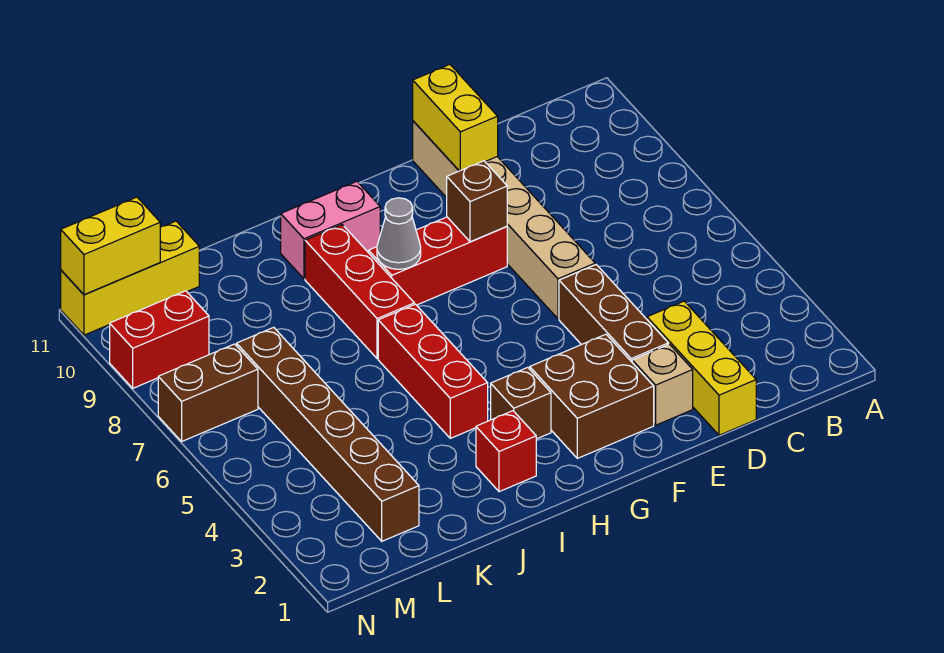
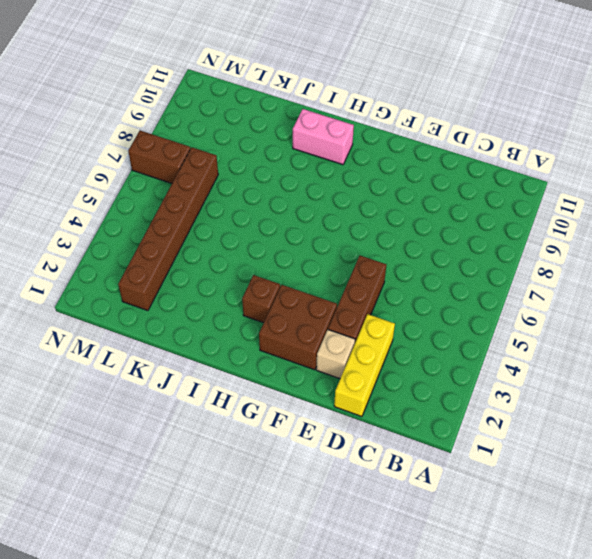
none -> tan 1x6 brick [413,121,595,319]
none -> red 1x3 brick [369,217,507,305]
none -> red 1x1 brick [476,411,536,492]

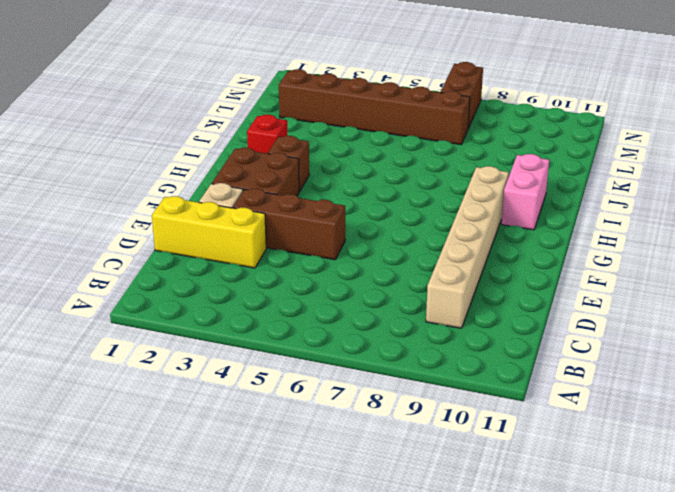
tan 1x6 brick [426,166,509,328] -> tan 1x6 brick turned to [413,121,595,319]
none -> red 1x3 brick [369,217,507,305]
none -> red 1x3 brick [378,304,488,438]
none -> red 1x3 brick [305,225,414,359]

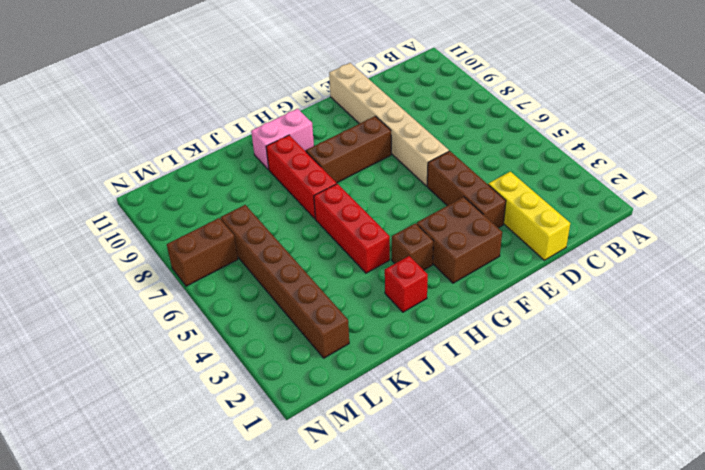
brown 1x3 brick [306,116,391,183] -> red 1x3 brick [369,217,507,305]
none -> tan 1x1 brick [632,344,693,425]
none -> yellow 1x3 brick [61,221,199,335]
none -> red 1x2 brick [110,291,209,388]

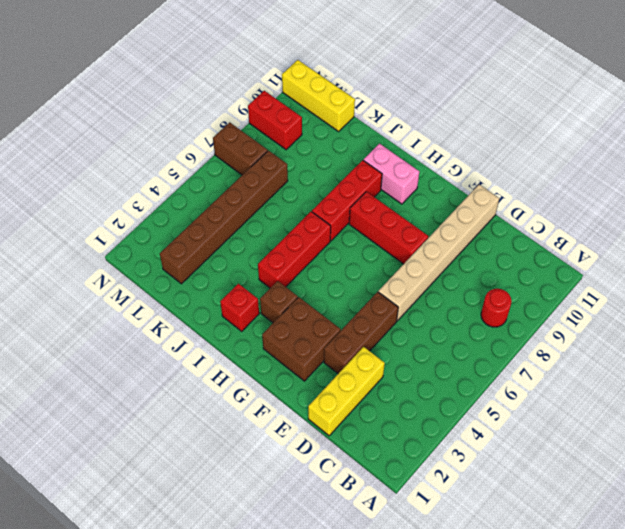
red 1x1 round brick [481,289,512,327] -> none
none -> tan 1x1 brick [632,344,693,425]
none -> yellow 1x2 brick [413,64,498,171]
none -> brown 1x1 brick [447,161,507,242]

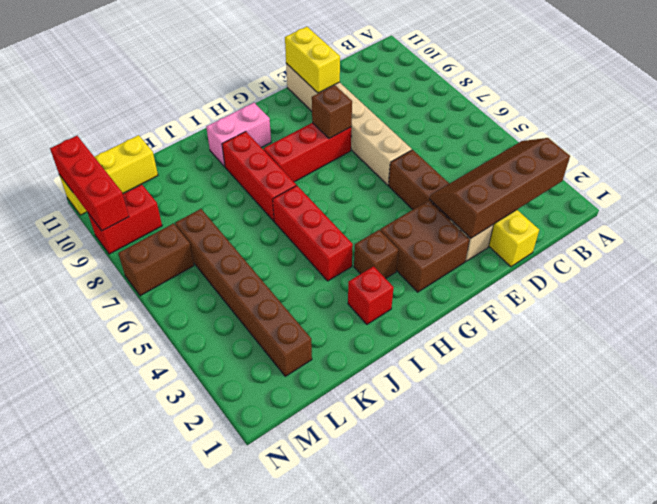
brown 2x4 slope [430,138,570,238] -> none
red 1x3 brick [50,136,129,231] -> yellow 1x2 brick [61,197,160,295]
none -> grey 1x1 cone [377,198,421,269]

